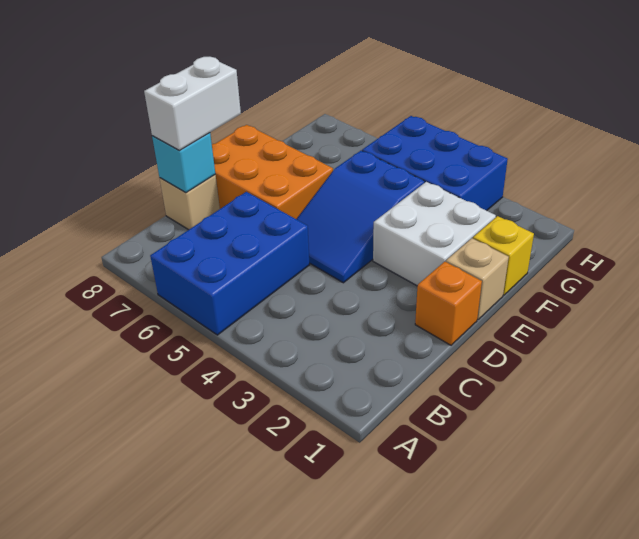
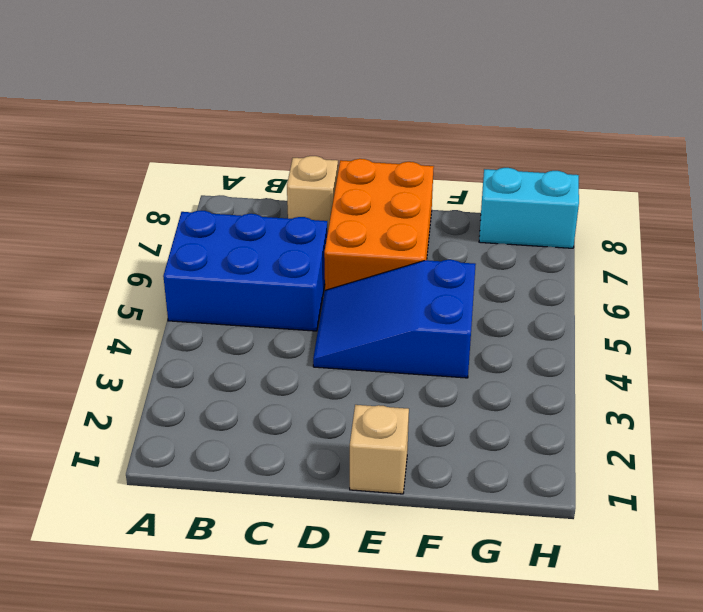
cyan 1x2 brick [479,168,579,248] -> none
none -> orange 1x1 brick [415,262,482,345]
none -> white 2x2 brick [373,182,496,286]

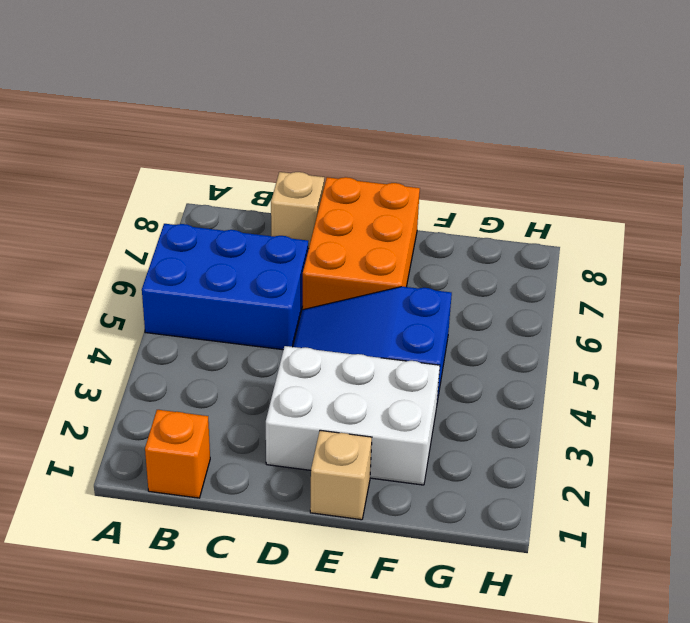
orange 1x1 brick [145,410,210,498] -> orange 1x1 brick moved to [415,262,482,345]
white 2x3 brick [266,346,440,485] -> white 2x2 brick [373,182,496,286]
none -> yellow 1x1 brick [473,216,534,295]
none -> blue 2x3 brick [362,116,508,211]

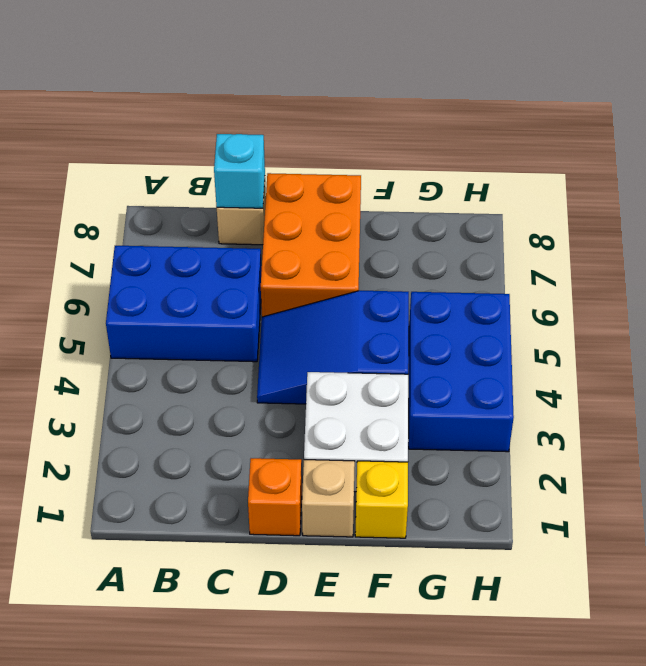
none -> white 1x2 brick [144,57,241,150]

